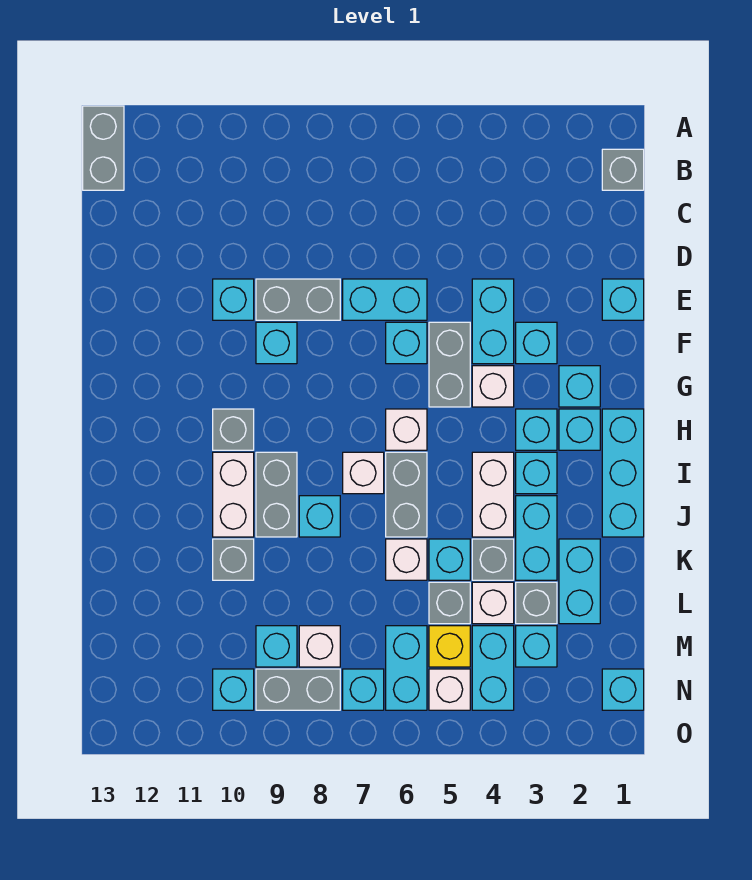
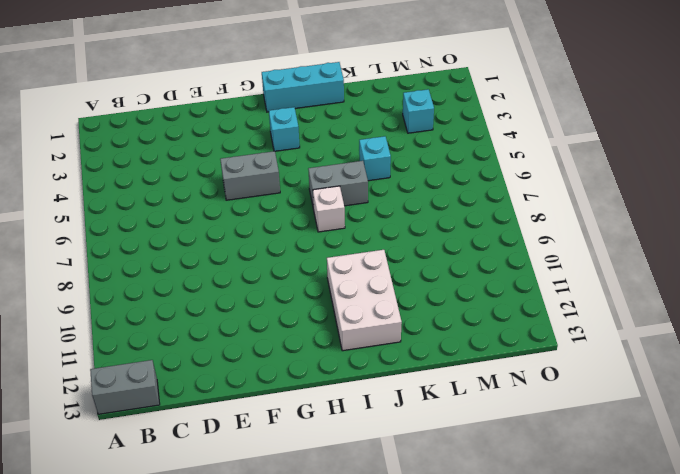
white 2x3 brick [327,250,402,351] -> white 1x2 brick [213,452,254,537]
none -> grey 1x1 brick [602,149,644,190]
none -> cyan 1x1 brick [602,279,644,320]
none -> cyan 1x2 brick [472,279,514,364]
none -> cyan 1x2 brick [343,279,427,320]

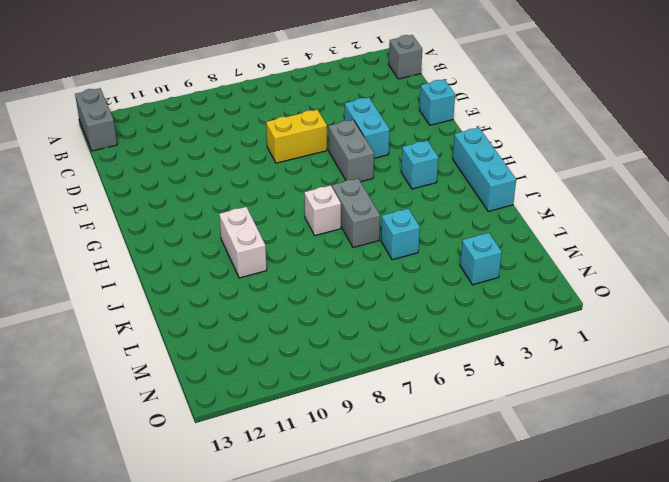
yellow 1x2 brick [266,110,327,163] -> cyan 1x2 brick [343,279,427,320]
none -> grey 1x2 brick [256,279,340,320]
none -> cyan 1x1 brick [213,279,254,320]
none -> cyan 1x1 brick [516,322,557,364]
none -> cyan 1x1 brick [386,322,427,364]

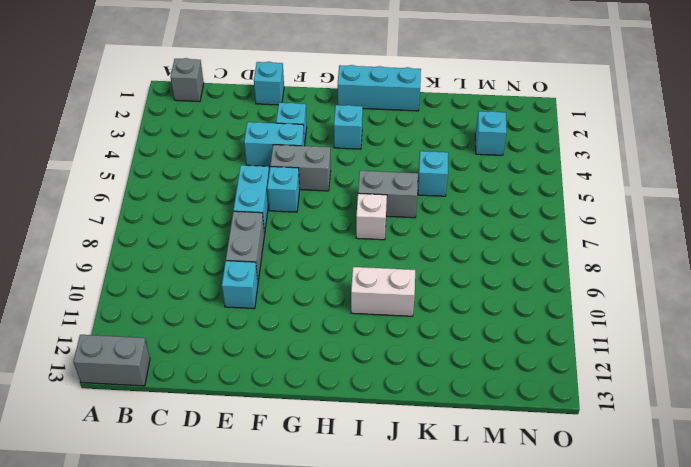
none -> cyan 1x1 brick [256,322,297,364]
none -> cyan 1x1 brick [559,366,600,407]
none -> white 1x1 brick [472,366,514,407]
none -> cyan 1x1 brick [559,409,600,450]

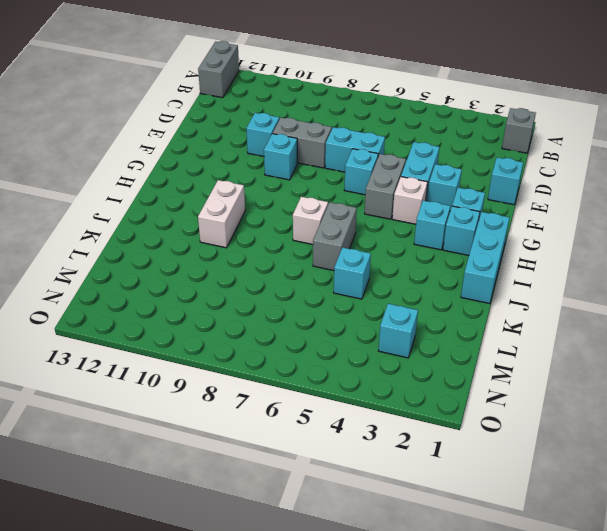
none -> white 1x1 brick [386,409,427,450]
none -> grey 1x1 brick [213,409,254,450]
none -> cyan 1x1 brick [516,452,557,494]
none -> white 1x2 brick [472,452,514,537]

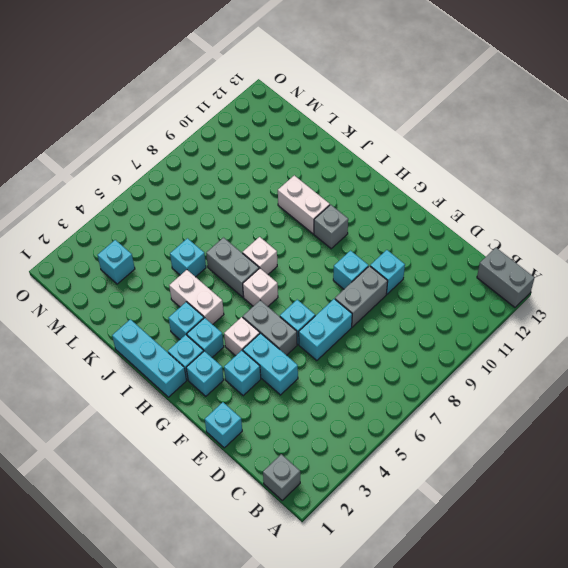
none -> grey 1x2 brick [256,452,297,537]
none -> cyan 1x2 brick [516,496,557,580]
none -> cyan 1x1 brick [299,496,340,537]
none -> cyan 1x2 brick [559,539,600,624]

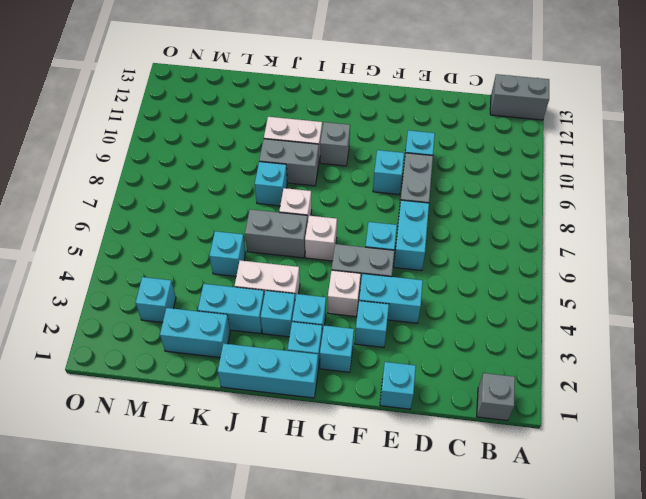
none -> grey 1x1 brick [472,539,514,580]
none -> white 1x1 brick [386,539,427,580]
none -> grey 1x1 brick [213,539,254,580]
none -> grey 1x1 brick [516,582,557,624]

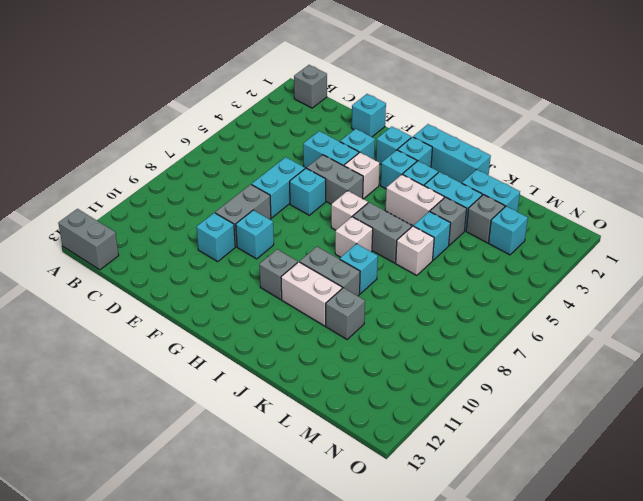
none -> white 1x1 brick [472,582,514,624]
none -> grey 1x1 brick [429,582,470,624]
none -> cyan 1x2 brick [472,626,514,710]
none -> yellow 1x1 brick [429,626,470,667]

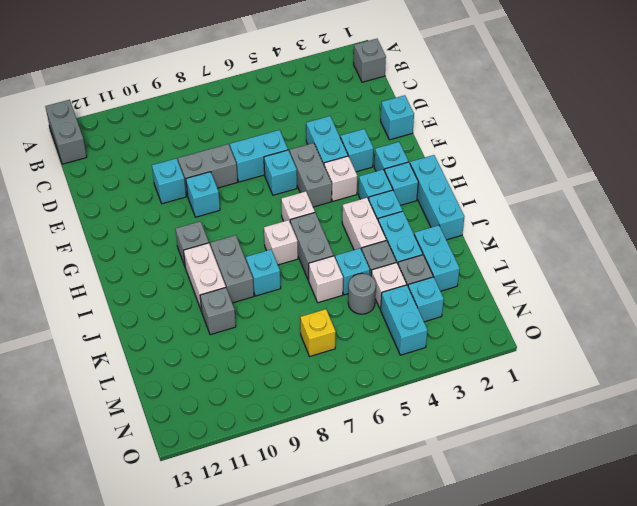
grey 1x1 round brick [348,273,376,314] -> grey 1x1 brick [429,582,470,624]
yellow 1x1 brick [300,309,336,356] -> yellow 1x1 brick moved to [429,626,470,667]
none -> cyan 1x2 brick [386,626,427,710]
none -> white 1x1 brick [299,626,340,667]
none -> cyan 1x1 brick [256,626,297,667]
none -> cyan 1x1 brick [602,669,644,710]

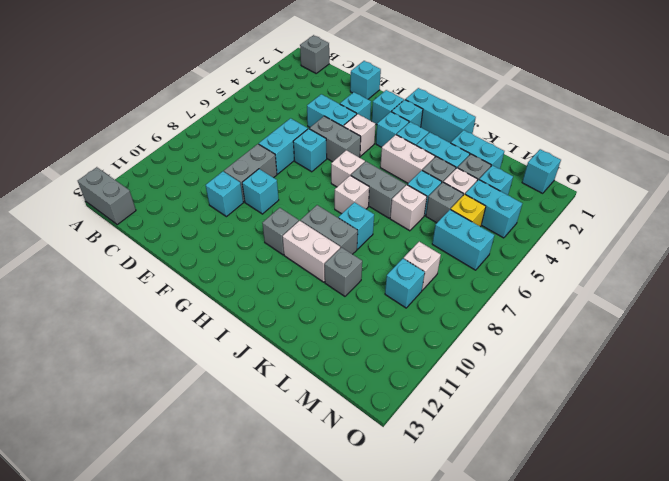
none -> white 1x1 brick [429,669,470,710]
none -> cyan 1x1 brick [343,669,384,710]
none -> grey 1x2 brick [256,669,340,710]
none -> cyan 1x1 brick [213,669,254,710]

